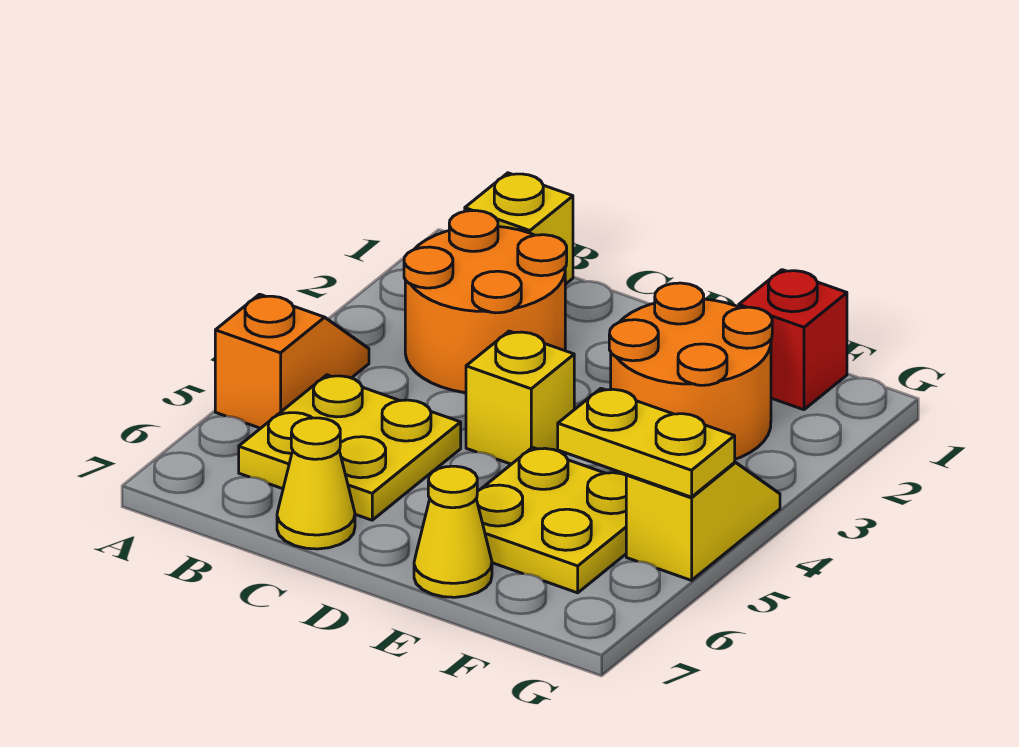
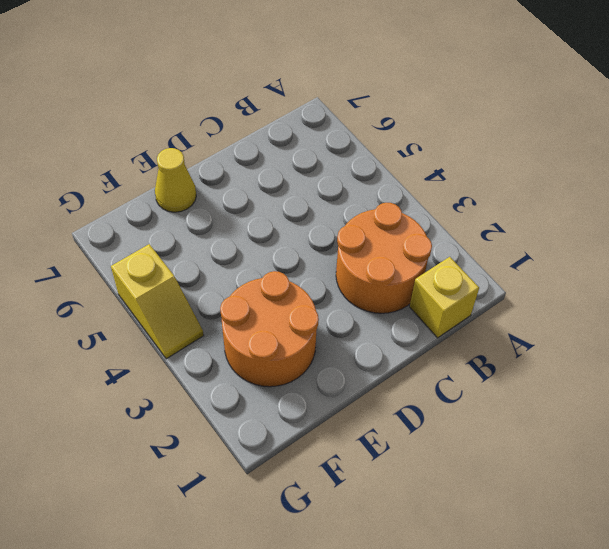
none -> orange 1x2 slope [215,294,369,428]
none -> yellow 2x2 plate [239,375,461,520]
none -> yellow 1x1 cone [277,418,355,549]

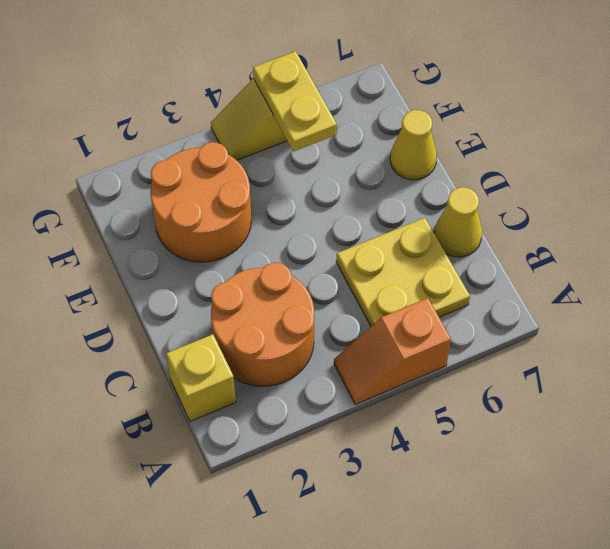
none -> yellow 1x1 brick [466,331,574,464]
none -> yellow 2x2 plate [476,448,626,593]
none -> red 1x1 brick [739,270,847,410]

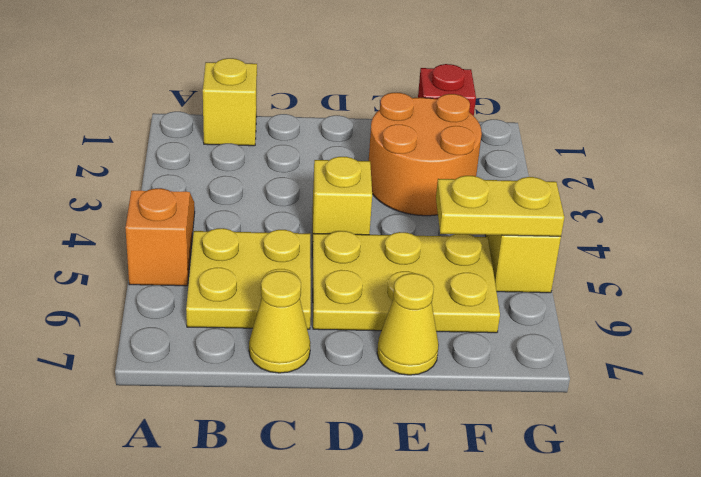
yellow 2x3 plate [312,231,500,333] -> yellow 2x2 plate [476,448,626,593]
none -> orange 2x2 round brick [404,211,567,393]

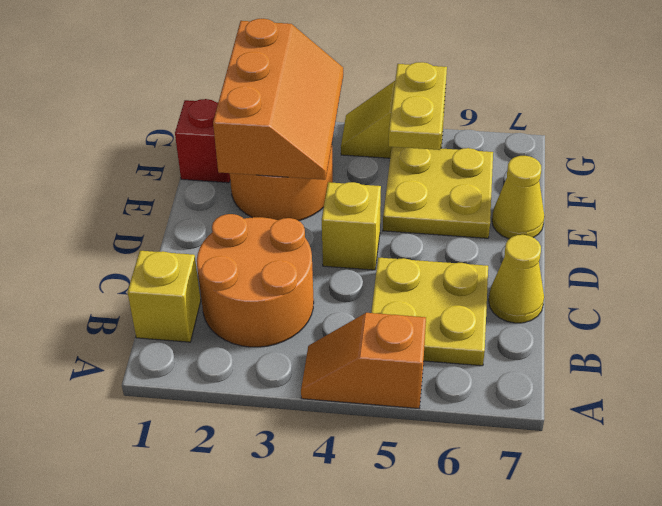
orange 2x3 slope [213,19,343,180] -> none

